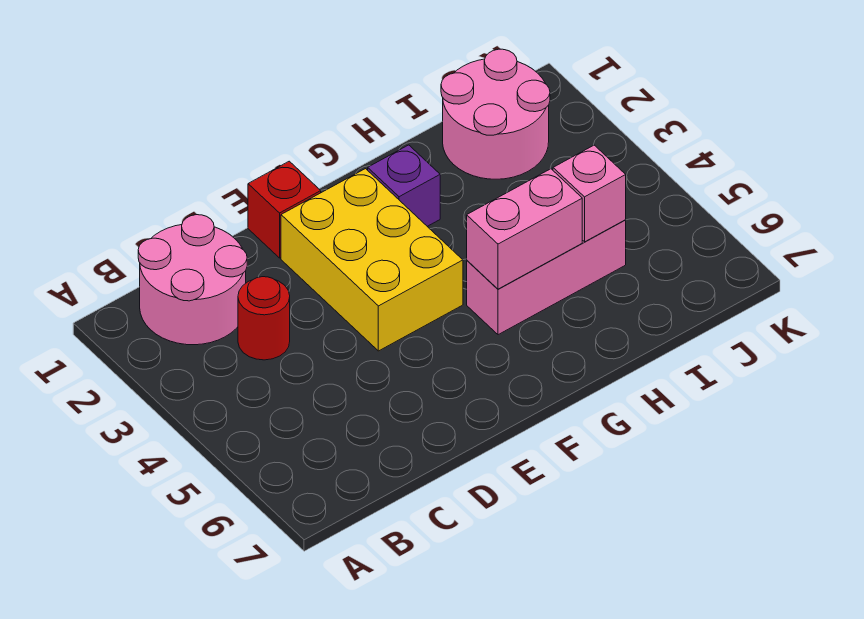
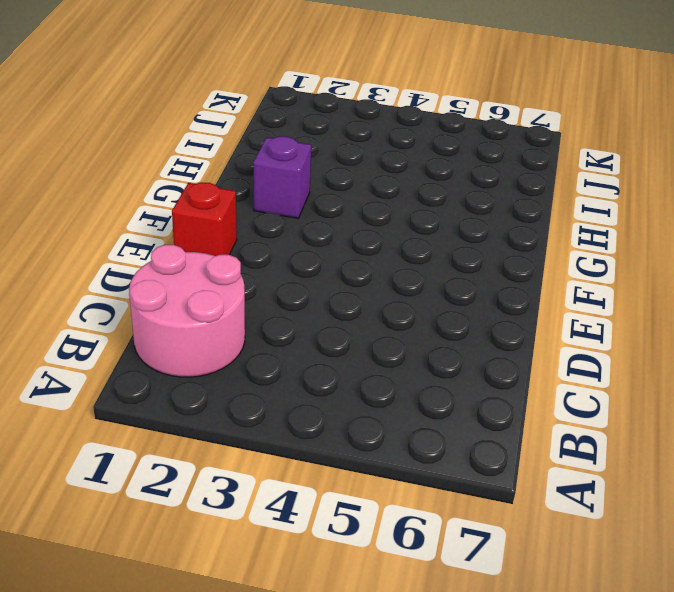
none -> red 1x1 round brick [238,277,290,360]
none -> yellow 2x3 brick [281,169,463,351]

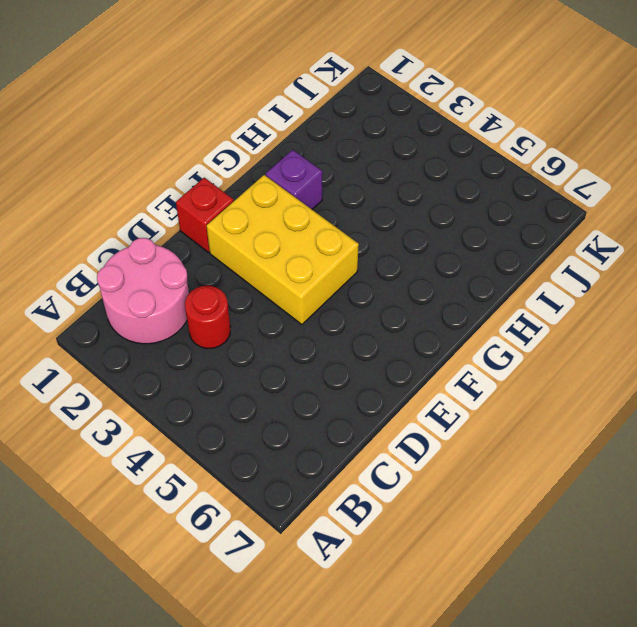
none -> pink 1x3 brick [467,220,626,335]
none -> pink 2x2 round brick [441,49,550,179]

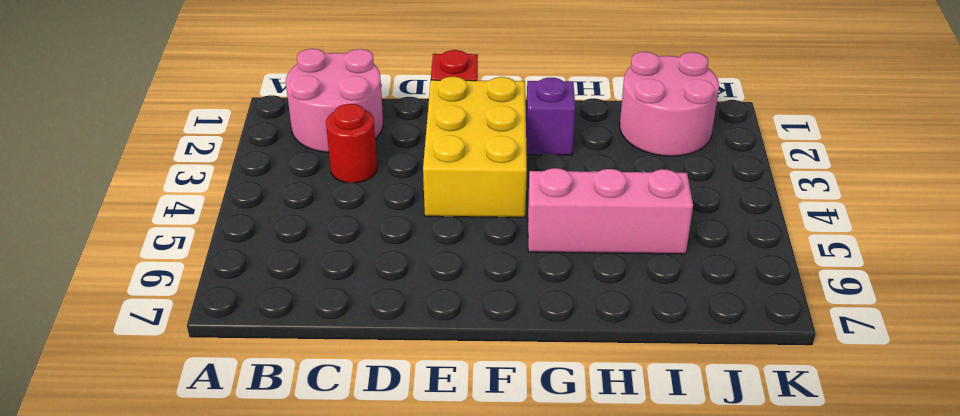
none -> pink 1x2 brick [467,169,582,289]
none -> pink 1x1 brick [553,145,626,242]

